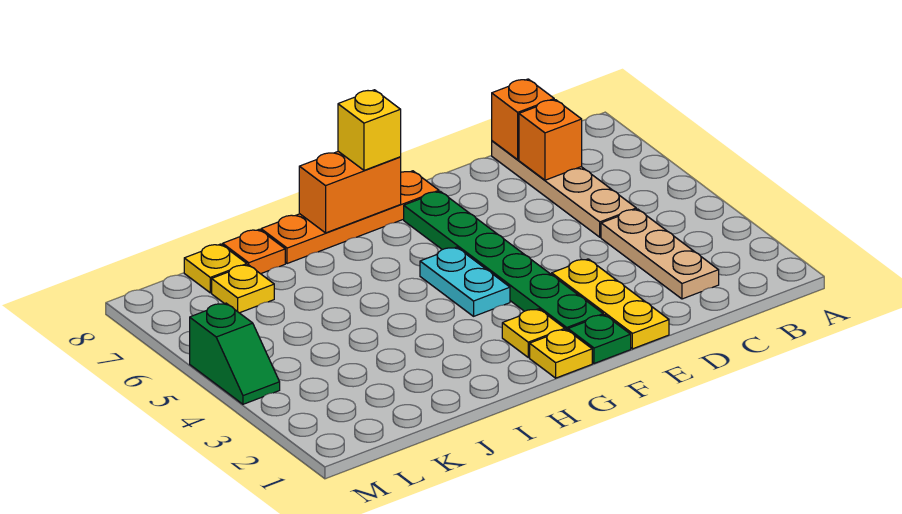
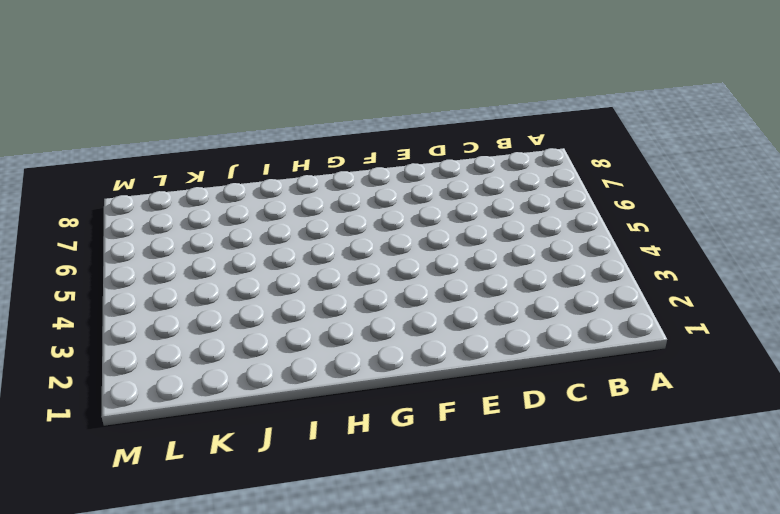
none -> tan 1x3 plate [601,209,719,299]
none -> tan 1x4 plate [492,141,636,237]
none -> yellow 1x3 plate [552,259,669,349]

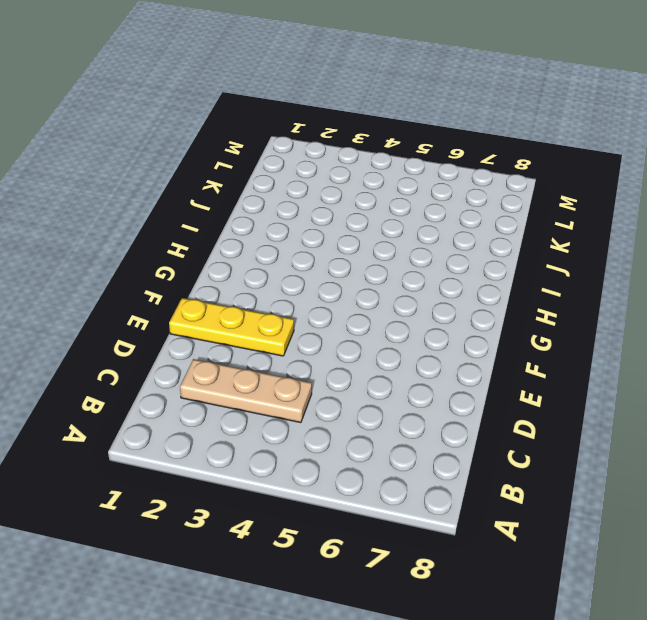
none -> tan 1x4 plate [492,141,636,237]
none -> green 1x1 plate [568,315,631,363]
none -> green 1x6 plate [404,191,603,330]

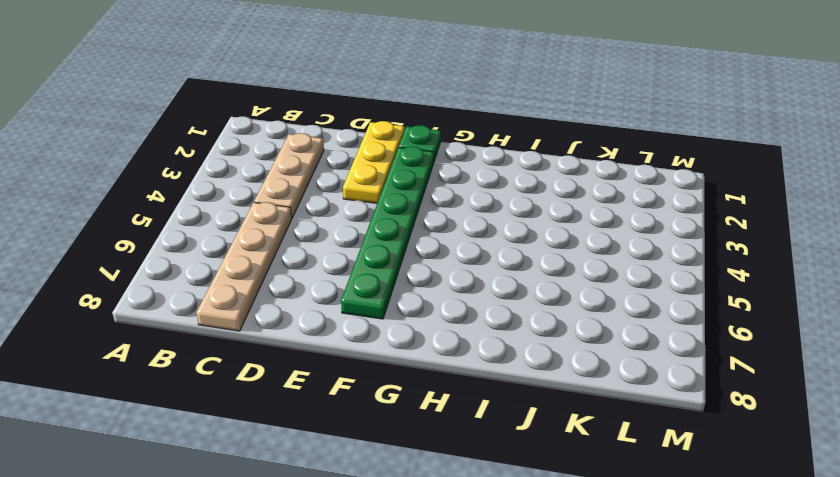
none -> orange 1x4 plate [261,171,439,264]
none -> yellow 1x1 plate [530,329,592,378]
none -> yellow 1x1 plate [502,309,565,358]

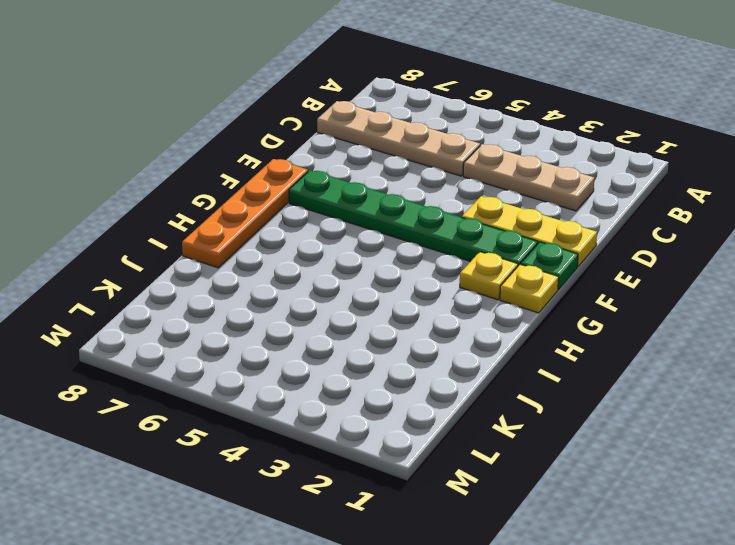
none -> cyan 1x2 plate [420,247,510,316]
none -> orange 1x1 plate [223,230,285,274]
none -> yellow 1x1 plate [212,265,274,313]

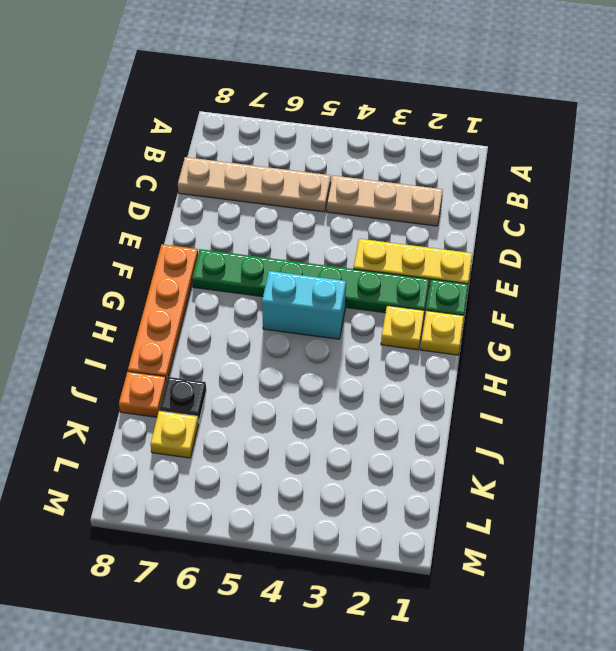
cyan 1x2 brick [262,271,346,339] -> cyan 1x2 plate [420,247,510,316]
black 1x1 plate [159,377,206,423] -> none
none -> yellow 1x1 plate [184,244,247,293]
none -> green 1x2 slope [190,303,280,404]
none -> orange 1x1 brick [519,100,582,180]

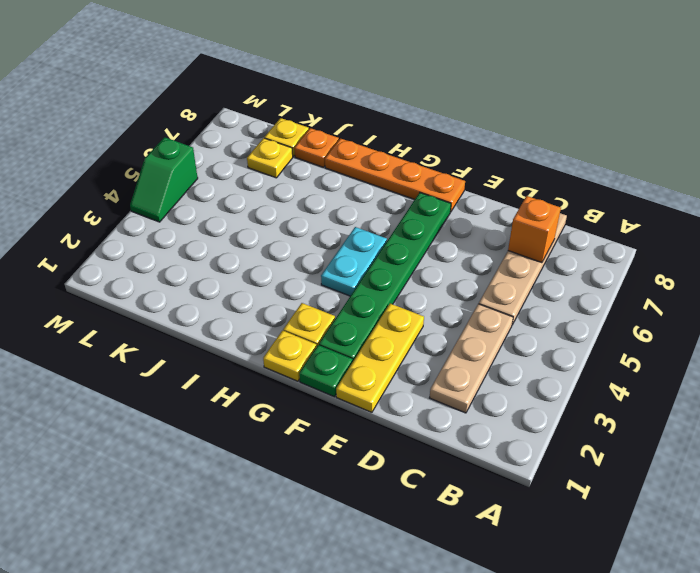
none -> orange 1x1 brick [492,79,554,159]
none -> orange 1x2 brick [299,151,401,233]
none -> yellow 1x1 brick [338,90,401,170]

